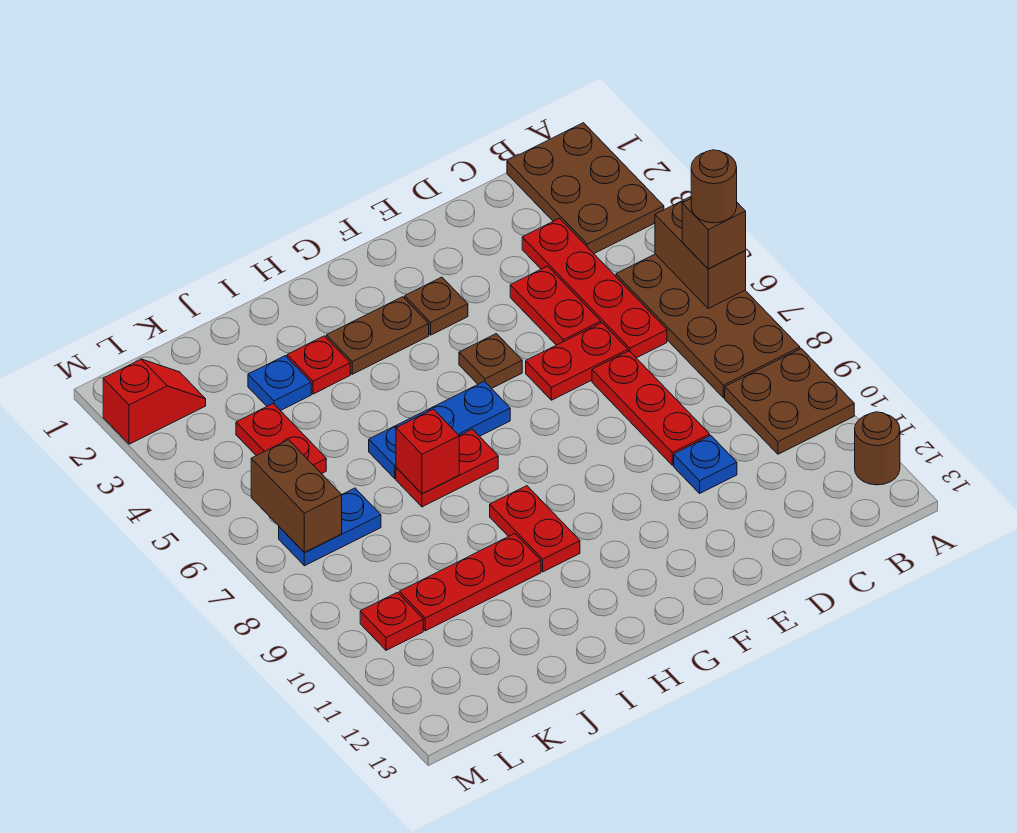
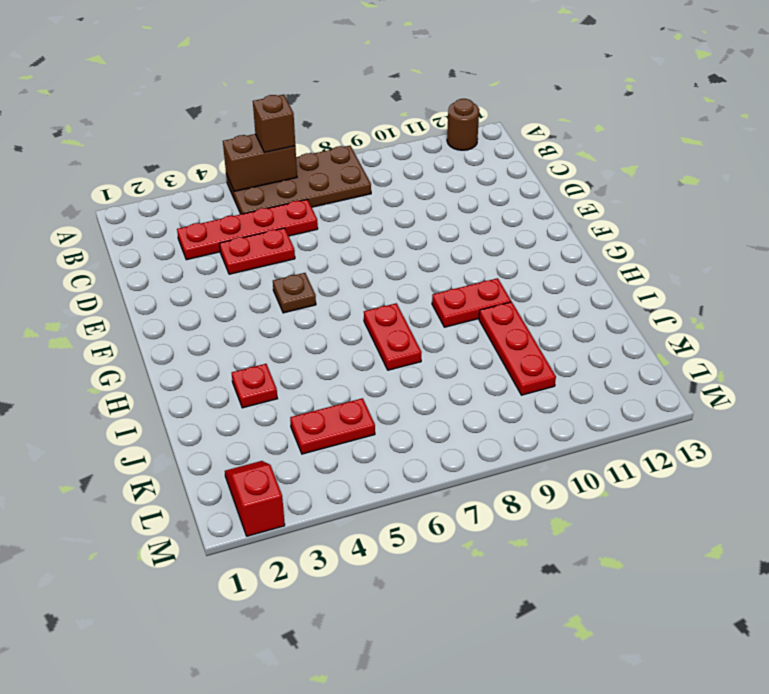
none -> brown 2x3 plate [507,123,664,253]
none -> brown 2x2 plate [725,349,854,454]
none -> red 1x2 plate [526,323,628,400]

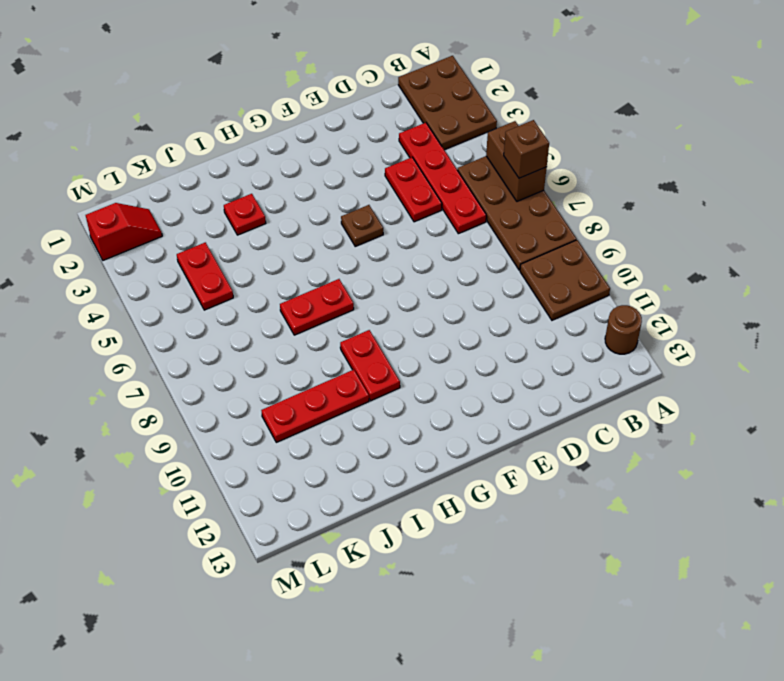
none -> red 1x2 plate [526,323,628,400]
none -> red 1x3 plate [592,351,710,465]
none -> blue 1x1 plate [674,436,737,493]

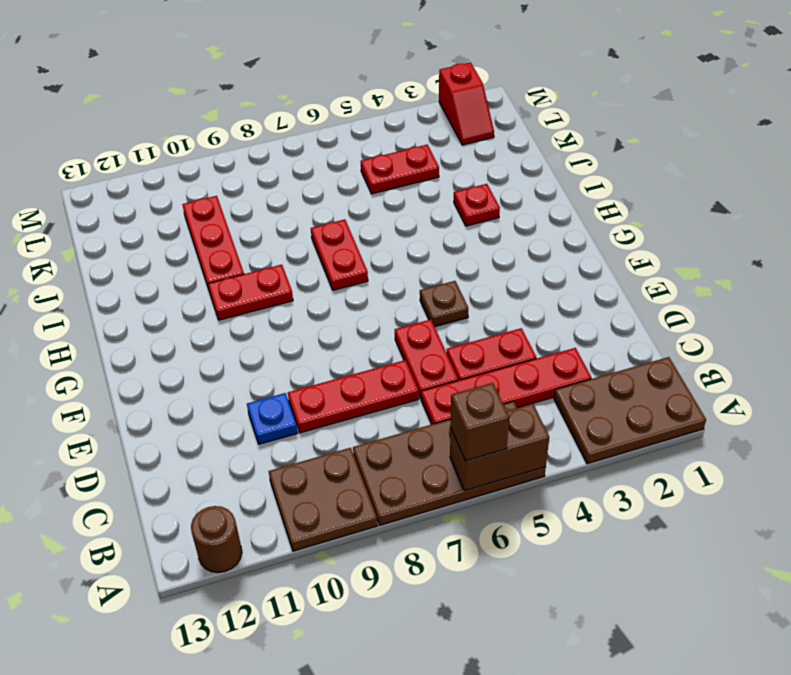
none -> brown 1x1 plate [405,277,468,335]
none -> brown 1x2 plate [326,297,429,374]
none -> blue 1x3 plate [369,381,510,479]

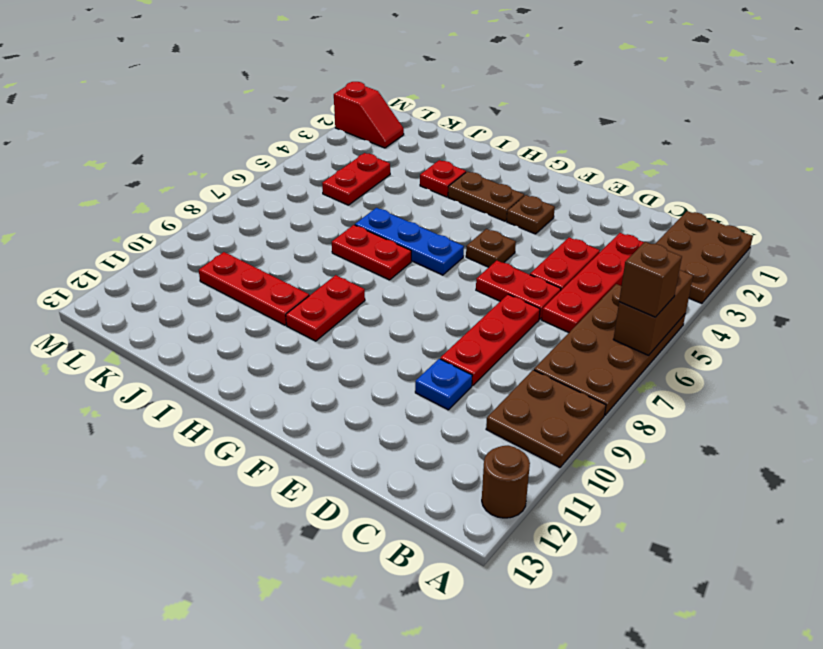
none -> blue 1x1 plate [248,356,311,411]
none -> blue 1x2 plate [279,488,381,566]
none -> red 1x1 plate [360,592,423,650]

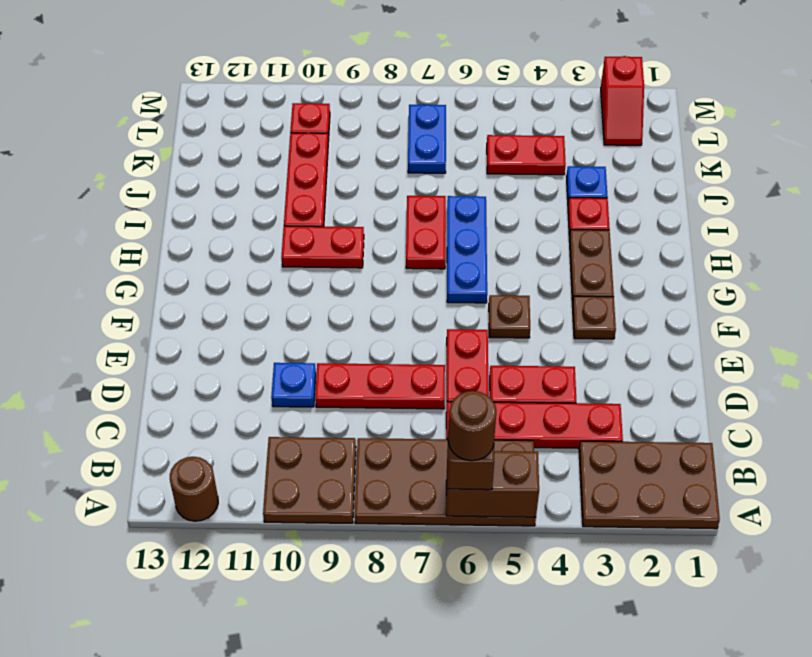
none -> red 1x1 brick [396,409,459,494]
none -> brown 1x2 brick [251,440,342,552]

